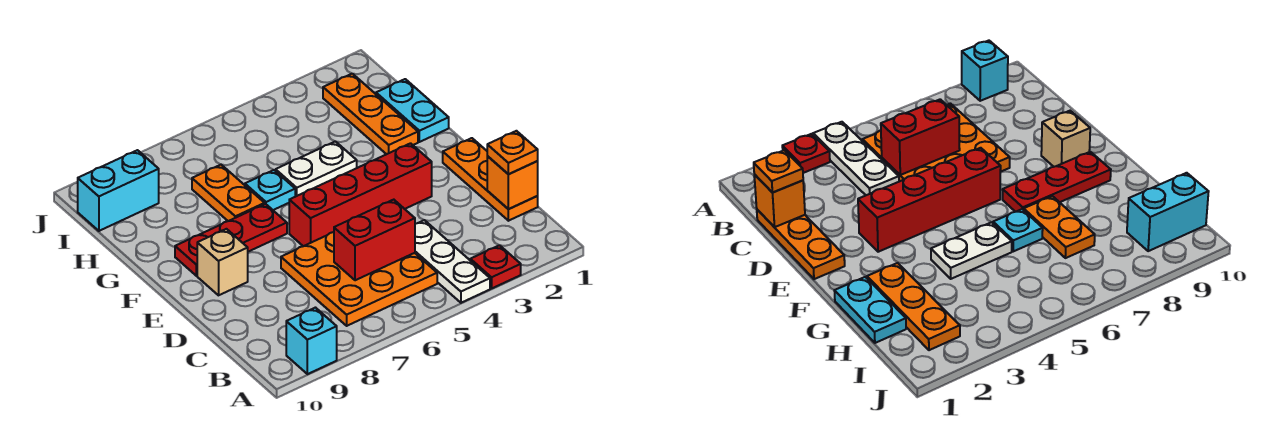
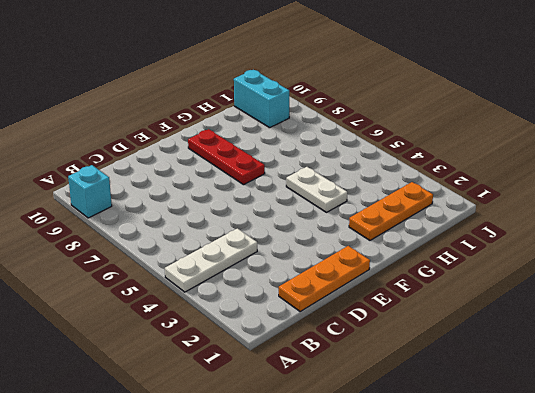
none -> red 1x1 plate [470,245,521,288]
none -> orange 3x3 plate [281,232,437,326]
none -> red 1x4 brick [289,143,432,246]

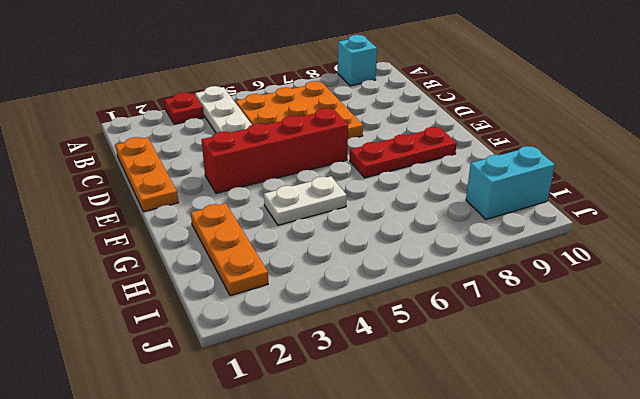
none -> tan 1x1 brick [197,229,248,295]
none -> cyan 1x2 plate [376,79,449,142]
none -> cyan 1x1 plate [245,170,295,210]

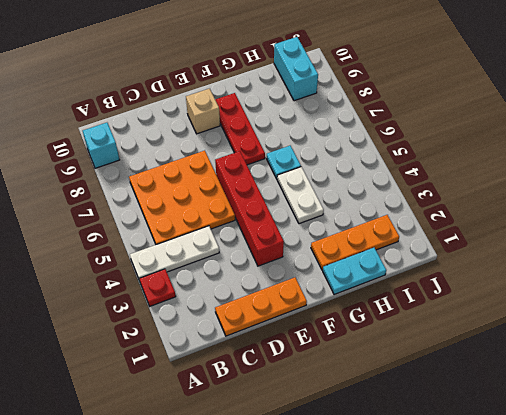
none -> orange 1x2 plate [192,165,265,221]
none -> orange 1x1 brick [487,156,538,209]
none -> red 1x2 brick [334,200,415,280]

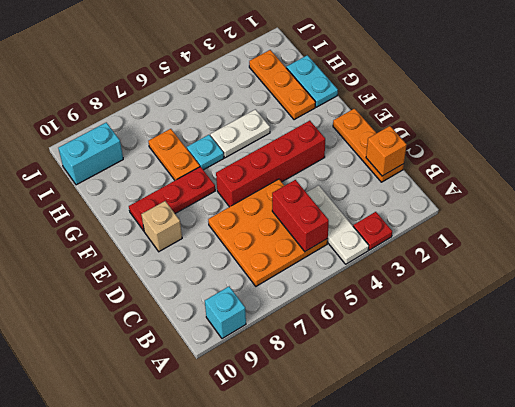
red 1x2 brick [272,180,329,252] -> red 1x2 brick turned to [334,200,415,280]
none -> orange 1x1 plate [487,131,538,174]

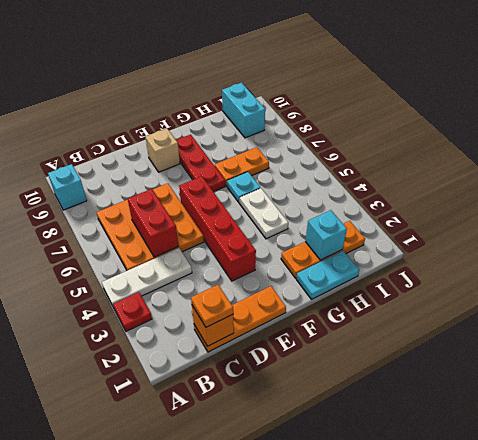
cyan 1x1 brick [305,210,347,260] -> none

